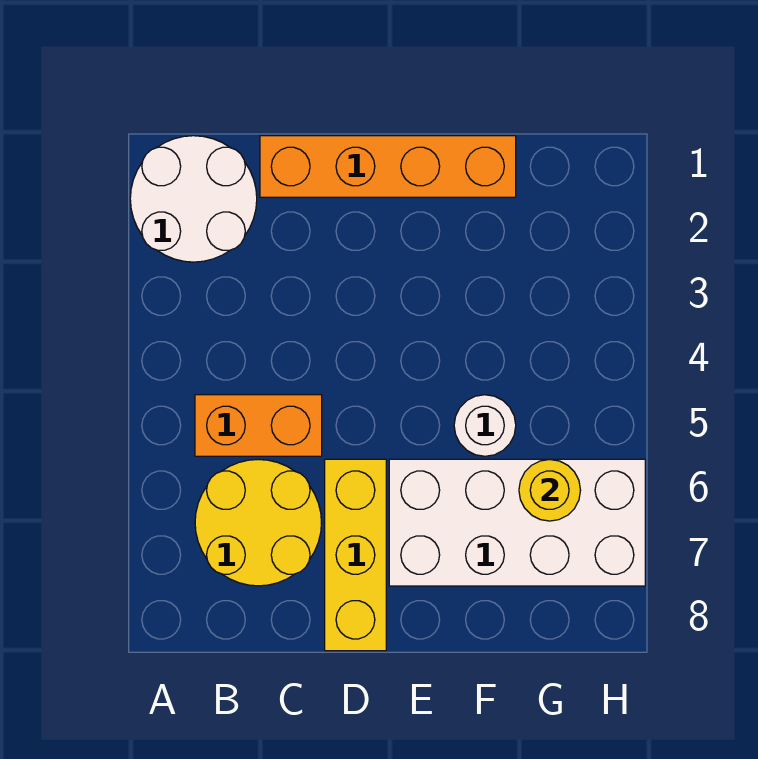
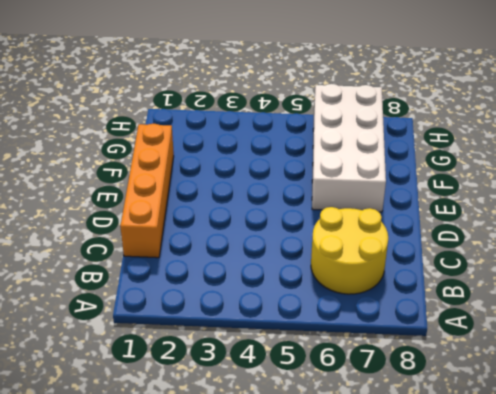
none -> white 2x2 round brick [130,136,257,262]
none -> orange 1x2 brick [195,395,322,456]

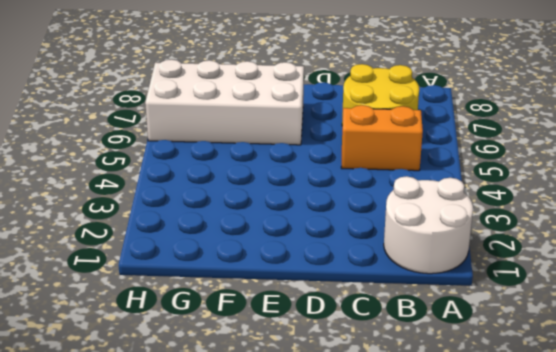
none -> orange 1x4 brick [260,136,516,197]
none -> yellow 1x3 brick [325,459,386,651]

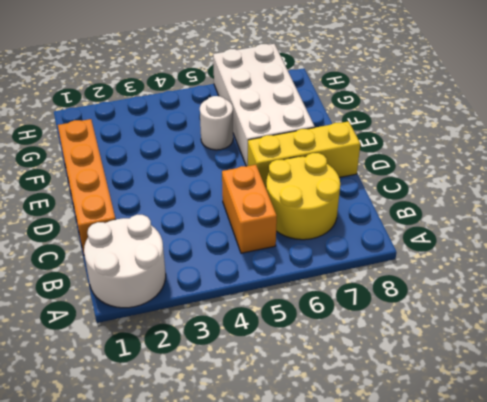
none -> yellow 1x1 round brick [519,459,581,521]

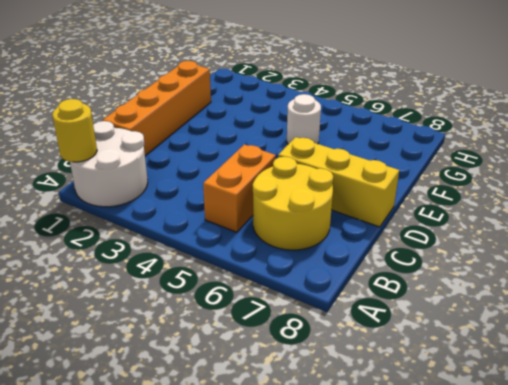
yellow 1x1 round brick [52,99,97,162] -> yellow 1x1 round brick moved to [519,459,581,521]
none -> white 2x4 brick [389,459,645,586]

